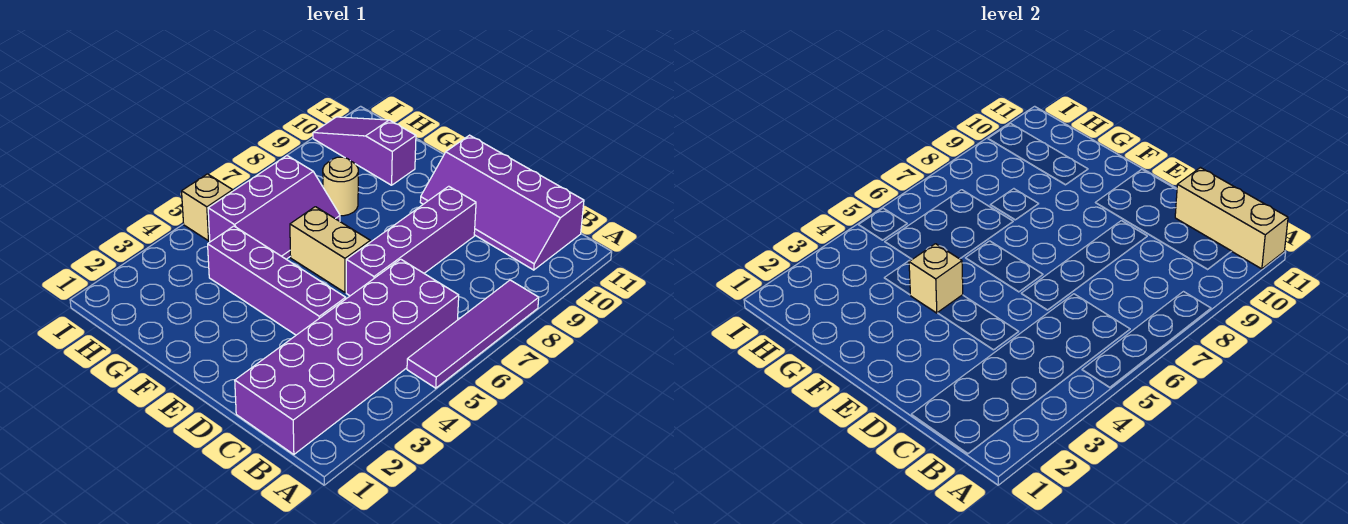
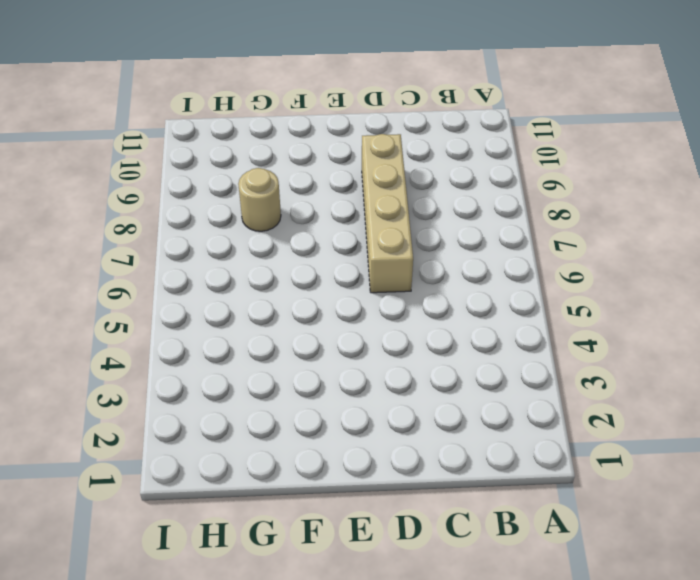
tan 1x4 brick [362,134,413,293] -> purple 1x4 brick [346,186,476,296]
none -> purple 1x4 tile [407,280,539,388]
none -> purple 2x6 brick [235,259,459,454]
none -> purple 2x4 slope [420,135,584,270]

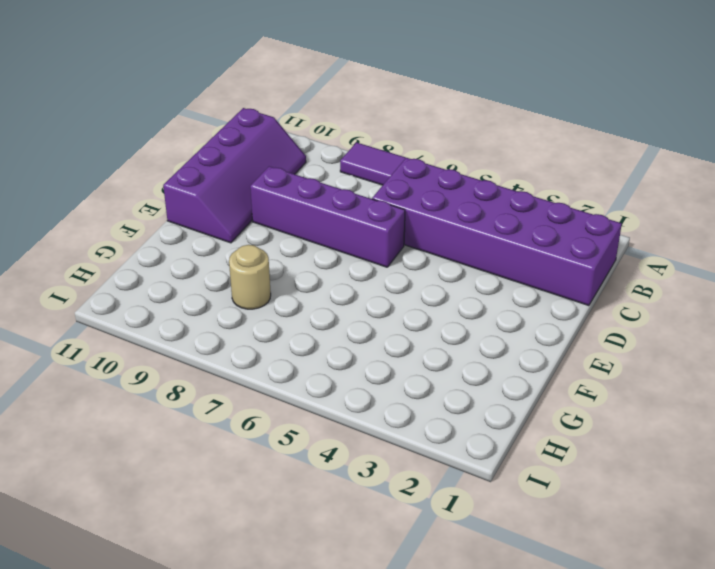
none -> purple 1x4 brick [208,226,346,335]
none -> tan 1x2 brick [290,207,370,292]
none -> purple 2x3 slope [208,156,340,259]

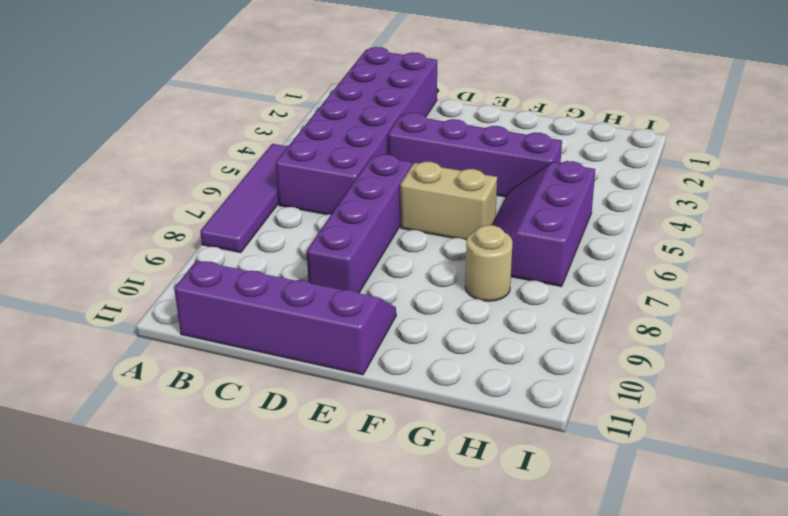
none -> purple 1x3 slope [313,117,416,185]
none -> tan 1x1 brick [182,174,233,241]
none -> tan 1x3 brick [1175,168,1288,269]

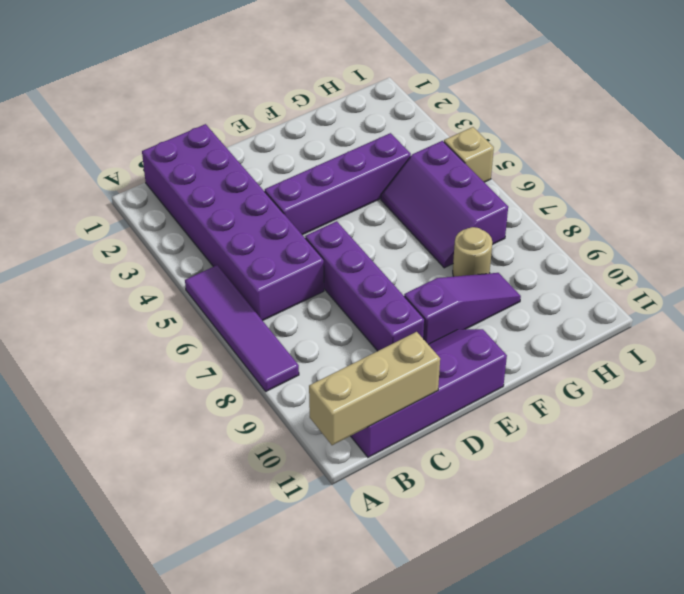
purple 1x3 slope [404,273,521,344] -> purple 1x3 slope moved to [313,117,416,185]
none -> tan 1x2 brick [290,207,370,292]
none -> tan 1x1 brick [909,244,963,313]

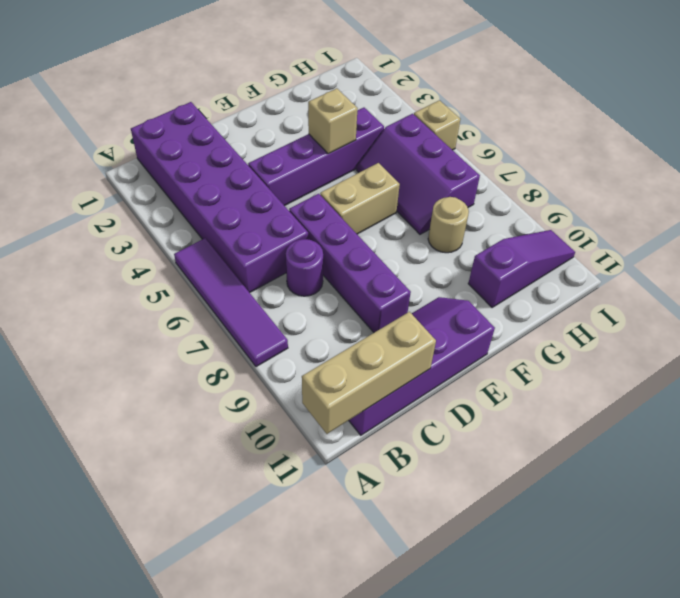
purple 1x1 round brick [286,239,323,296] -> none

